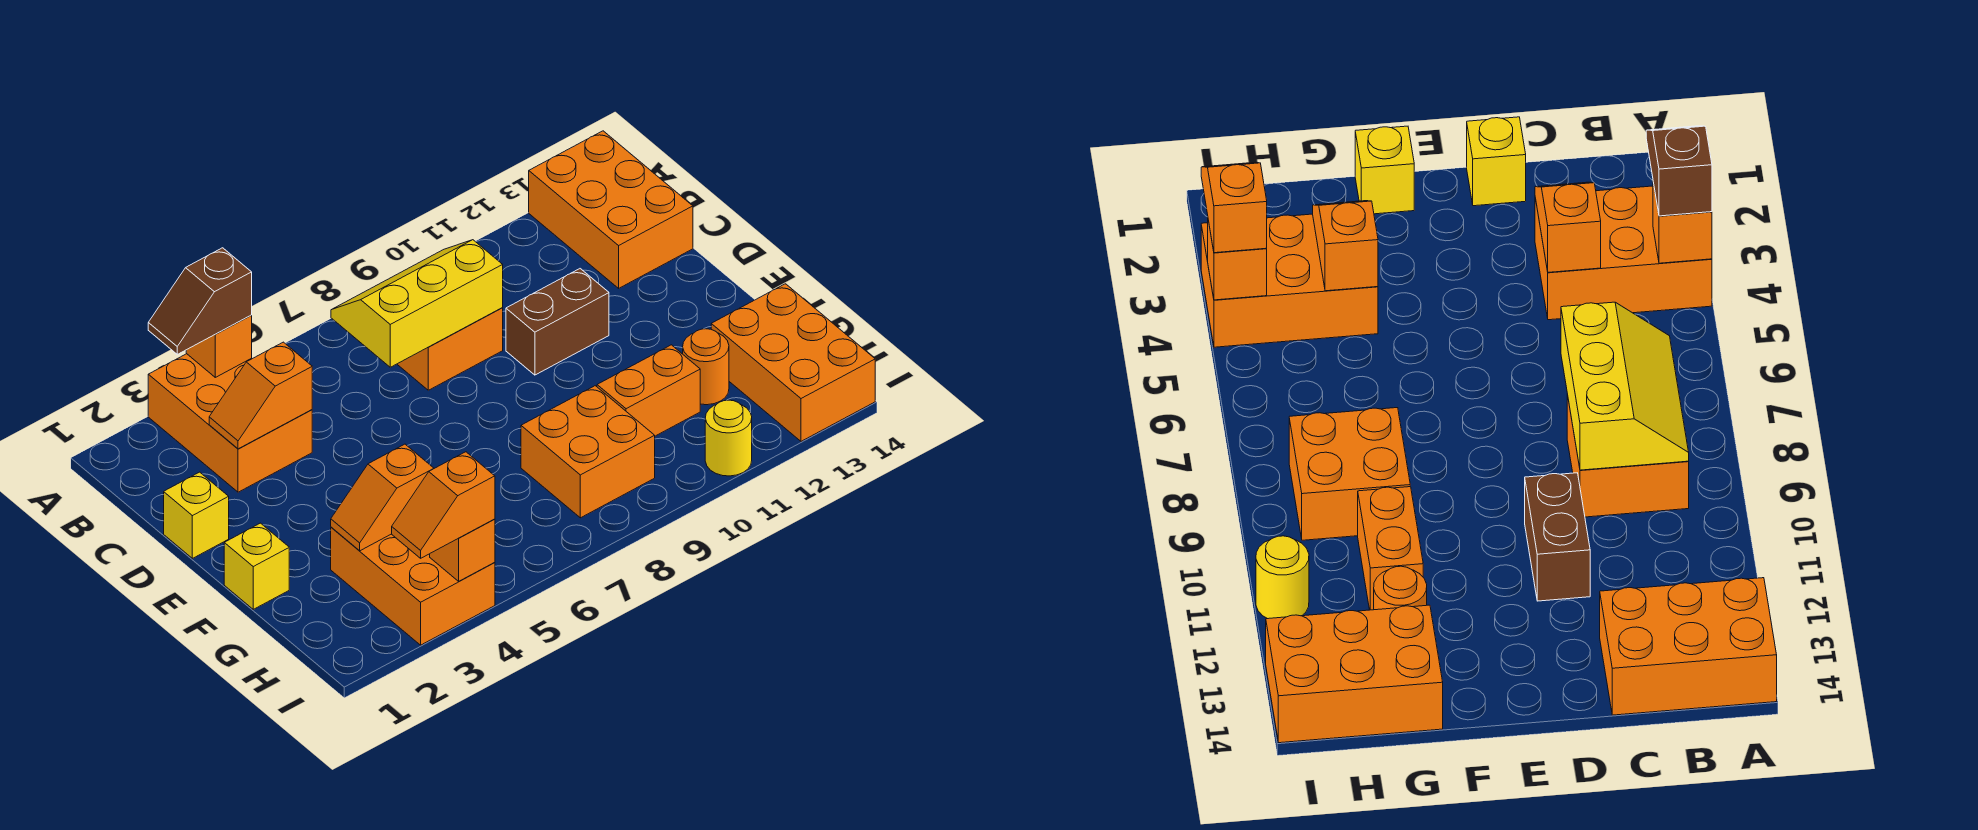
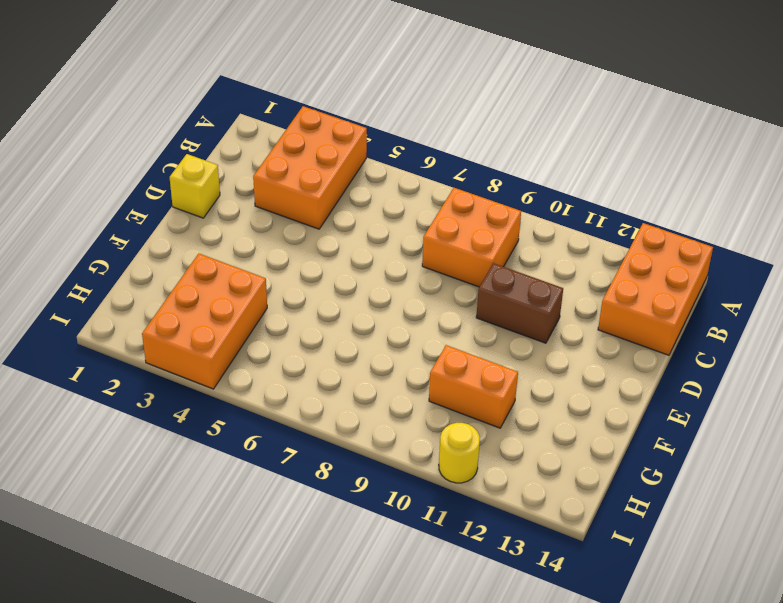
none -> yellow 1x1 brick [224,523,289,609]
none -> orange 2x2 brick [521,386,655,518]
none -> orange 1x1 round brick [683,329,729,405]

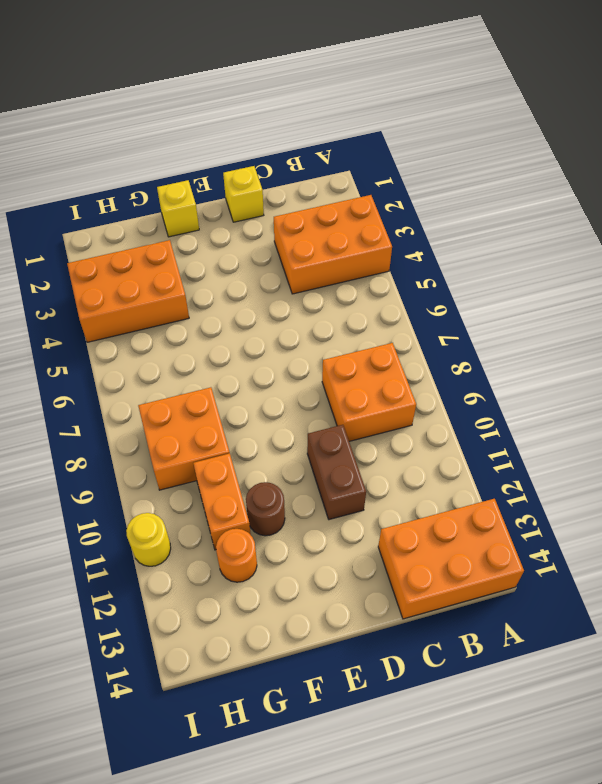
brown 1x1 round brick [246,482,285,536] -> none
none -> orange 2x3 brick [711,284,875,441]
none -> orange 1x1 brick [186,315,252,377]
none -> yellow 2x3 slope [331,240,503,367]

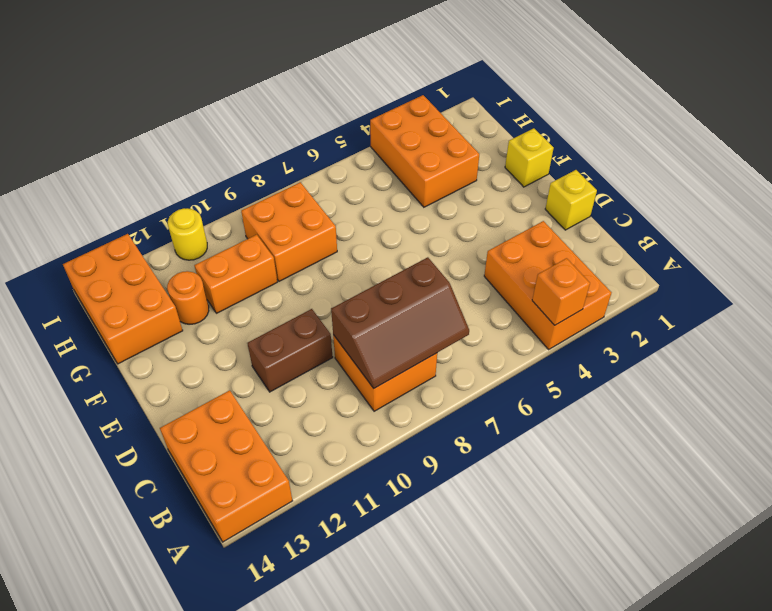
brown 2x3 slope [331,257,469,388] -> yellow 2x3 slope [331,240,503,367]
none -> orange 1x2 slope [209,342,312,449]
none -> orange 1x2 slope [331,444,434,551]
none -> orange 1x1 brick [430,519,495,581]

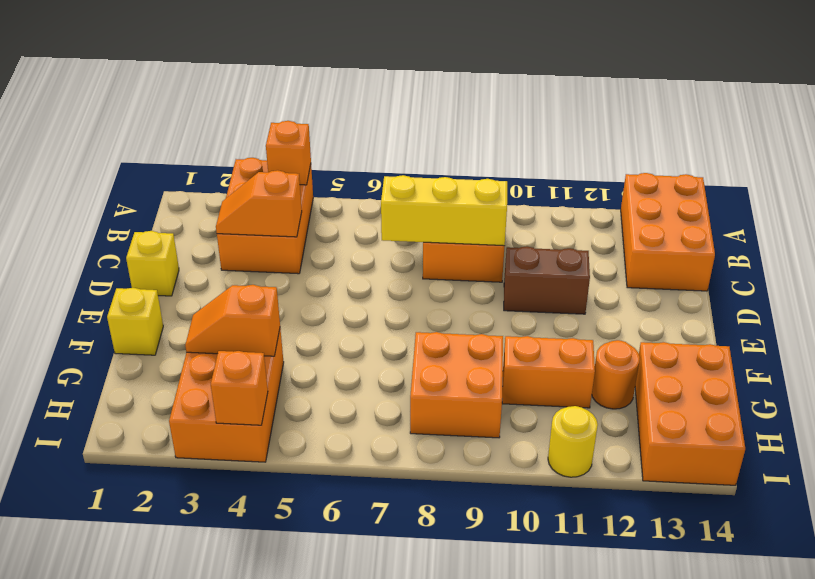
none -> brown 1x2 slope [148,248,252,354]
none -> orange 1x2 slope [392,452,495,558]

